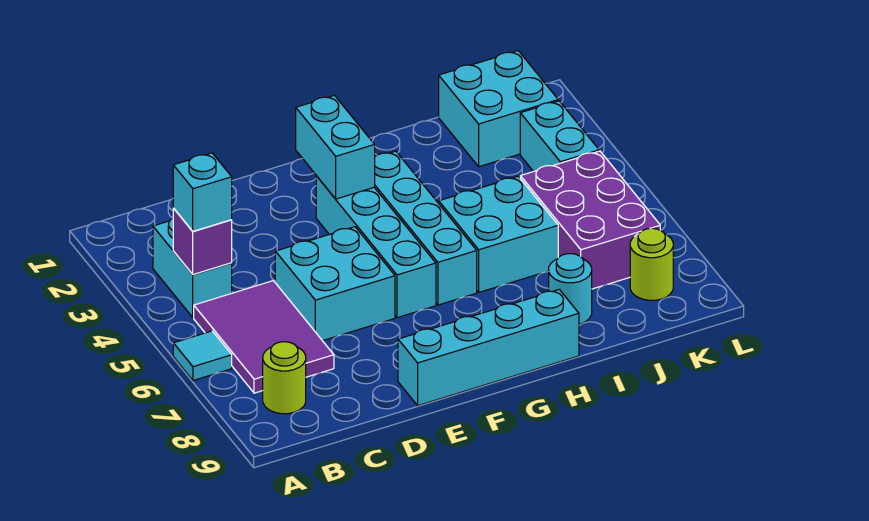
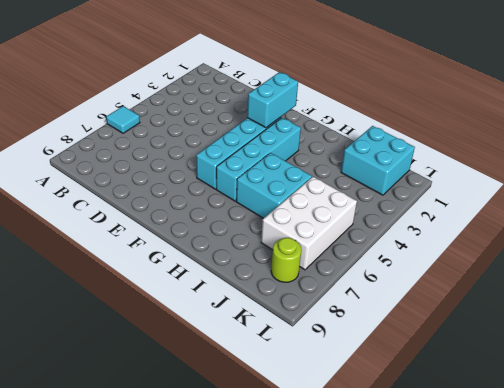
white 2x3 brick [261,177,357,270] -> purple 2x3 brick [520,151,660,289]
none -> cyan 1x2 brick [153,219,232,318]
none -> purple 2x3 tile [194,281,334,393]
none -> lime 1x1 round brick [263,342,306,414]

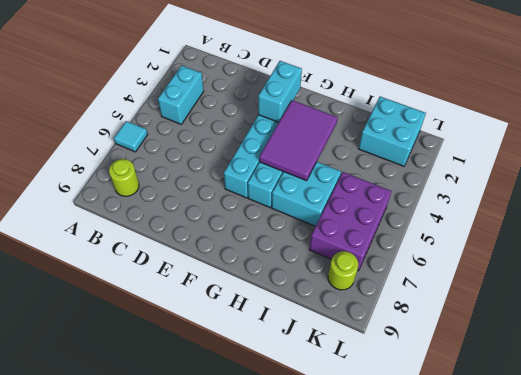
purple 2x3 tile [259,100,338,181] -> purple 2x3 tile moved to [194,281,334,393]
none -> cyan 2x2 brick [275,227,395,341]
none -> cyan 1x4 brick [398,290,579,405]
none -> cyan 1x1 round brick [549,254,592,324]

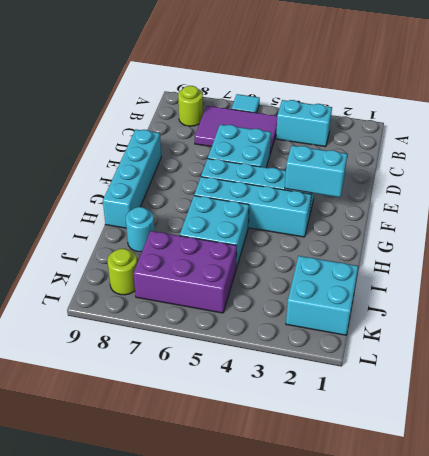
none -> cyan 1x2 brick [520,101,599,172]
none -> purple 1x1 brick [173,208,232,274]
none -> cyan 1x1 brick [173,153,232,231]

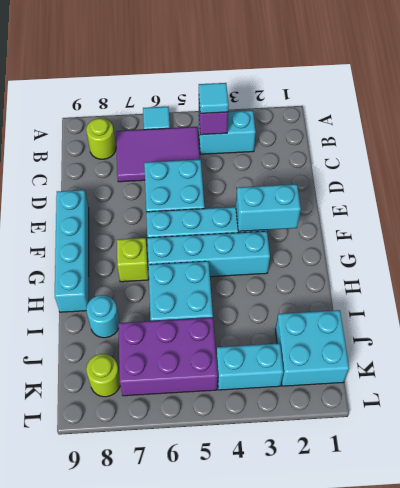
cyan 1x1 tile [199,83,229,113] -> cyan 1x1 brick [173,153,232,231]
lime 1x1 brick [117,238,149,282] -> none

